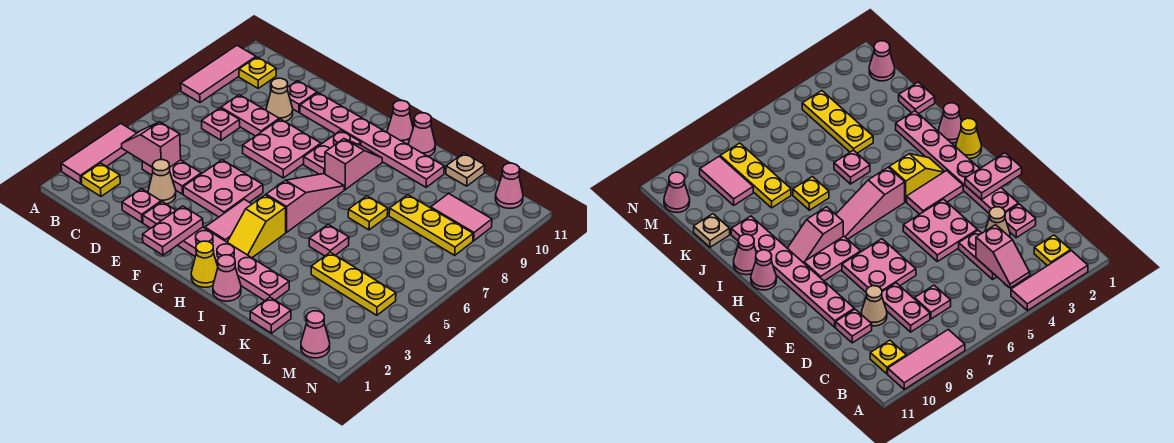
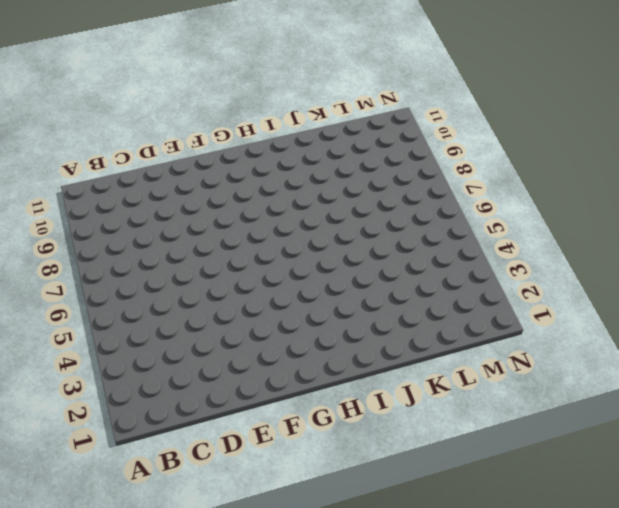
none -> pink 1x3 tile [61,124,136,184]
none -> pink 1x3 tile [181,46,256,103]
none -> yellow 1x1 plate [81,163,120,196]
none -> yellow 1x1 plate [239,57,276,88]

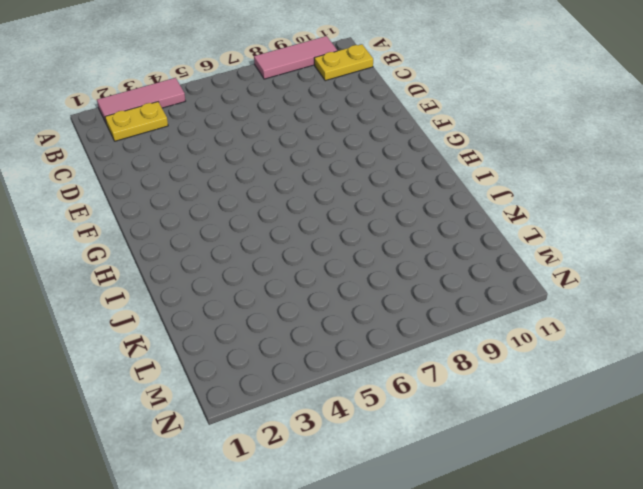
yellow 1x2 plate [105,102,168,141] -> yellow 1x1 plate [81,163,120,196]
yellow 1x2 plate [314,44,373,81] -> yellow 1x1 plate [239,57,276,88]
none -> pink 1x2 plate [142,160,201,194]
none -> pink 1x1 plate [202,108,240,140]
none -> pink 1x2 plate [221,95,279,136]
none -> pink 1x1 plate [122,189,161,223]

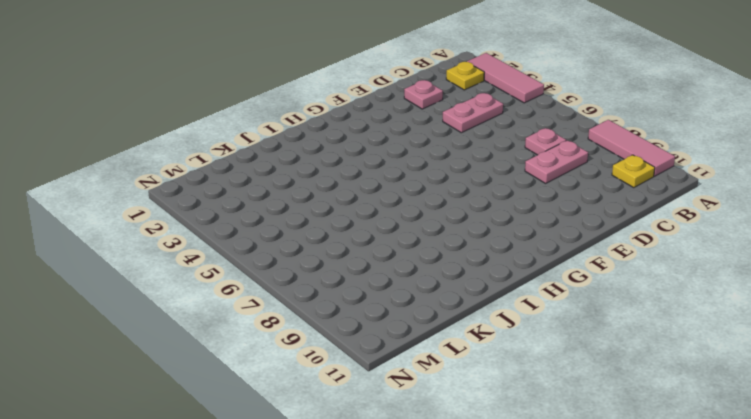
none -> tan 1x1 cone [148,160,176,204]
none -> tan 1x1 cone [266,78,293,122]
none -> pink 1x1 plate [288,81,317,113]
none -> pink 1x6 plate [143,202,289,301]

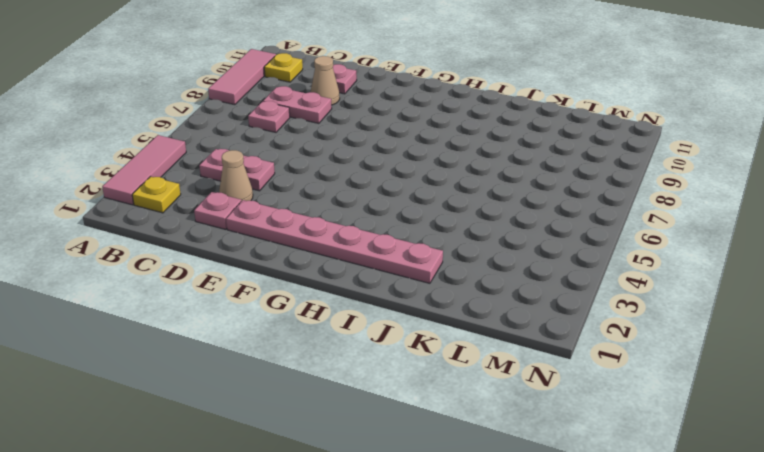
none -> pink 2x2 plate [183,160,263,217]
none -> pink 2x2 plate [243,119,321,178]
none -> pink 1x6 plate [300,93,444,187]
none -> pink 1x2 tile [205,199,252,242]

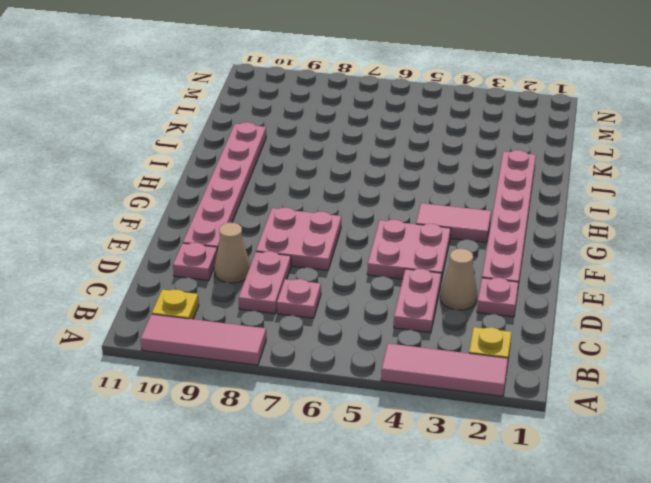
none -> pink 1x2 plate [304,130,361,174]
none -> yellow 1x1 cone [191,241,218,287]
none -> yellow 1x2 slope [227,195,286,258]
none -> pink 1x3 slope [266,174,344,232]

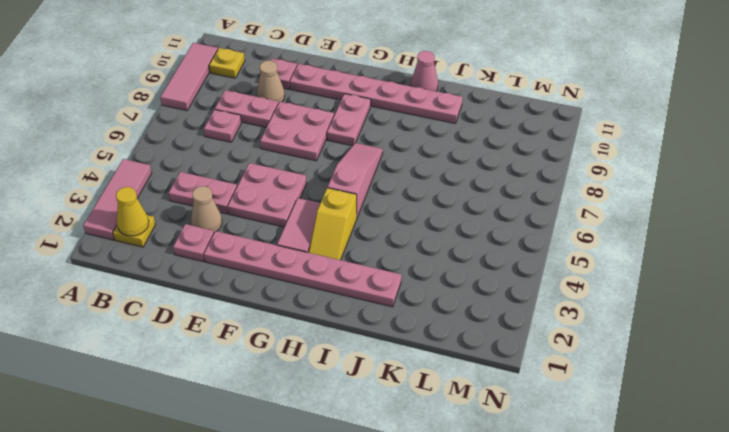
yellow 1x1 cone [116,187,149,236] -> yellow 1x1 cone moved to [191,241,218,287]
none -> pink 1x2 slope [325,139,382,190]
none -> pink 1x1 cone [387,101,413,144]
none -> pink 1x1 cone [213,255,241,301]
none -> pink 1x1 plate [309,225,349,256]

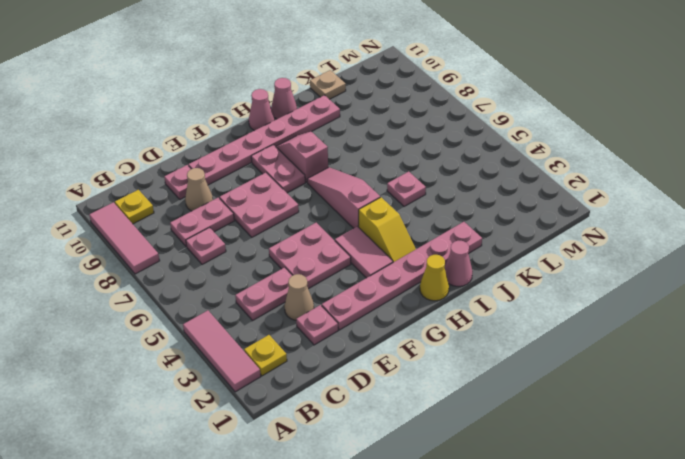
none -> yellow 1x1 plate [348,196,388,230]
none -> pink 1x1 plate [250,297,291,333]
none -> yellow 1x3 plate [311,252,396,315]
none -> yellow 1x3 plate [389,195,473,255]

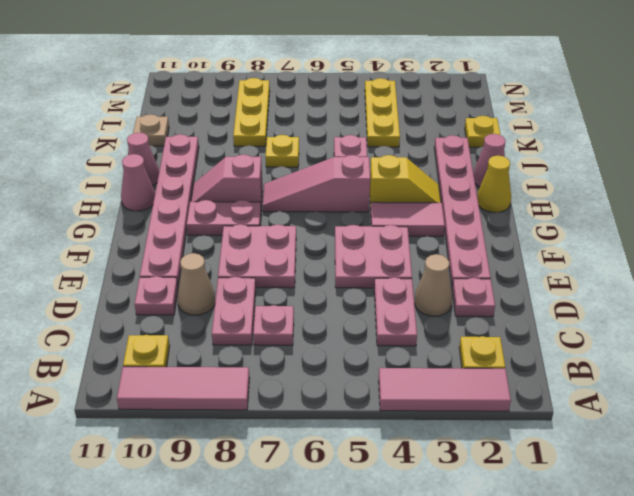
yellow 1x1 plate [465,116,501,147] -> pink 1x1 plate [250,297,291,333]
none -> pink 1x2 tile [431,194,492,241]
none -> pink 1x1 cone [301,311,330,358]
none -> pink 1x1 cone [495,163,523,208]
none -> pink 1x2 slope [122,122,181,167]

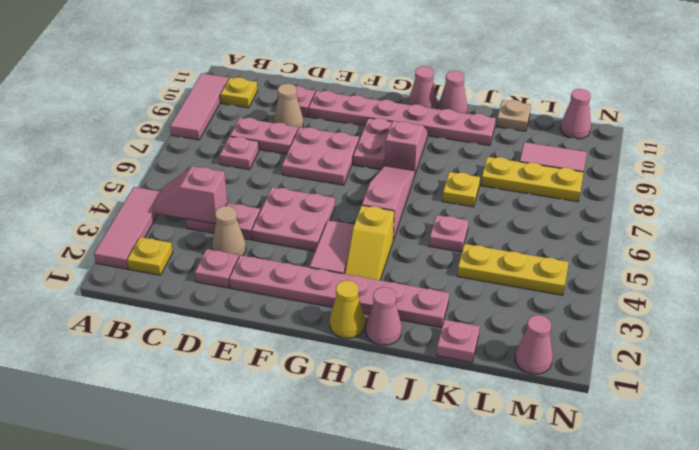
none -> pink 1x2 plate [143,206,203,255]

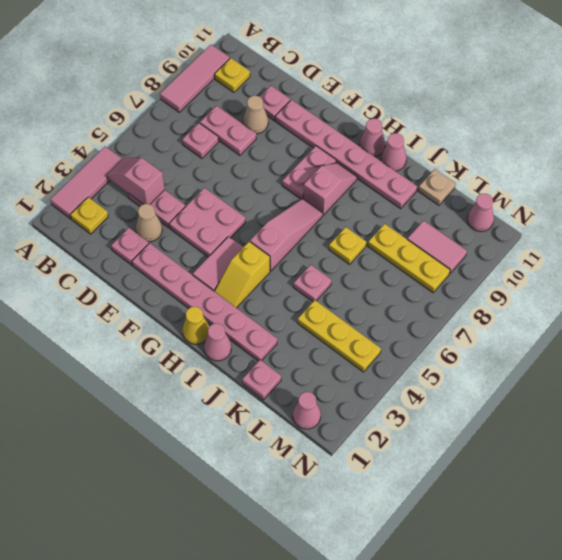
none -> pink 2x2 plate [243,119,321,178]
none -> pink 1x2 plate [143,206,203,255]

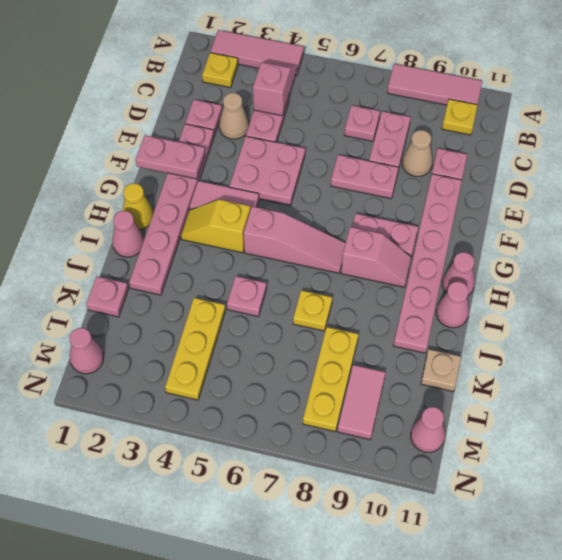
pink 1x2 plate [331,155,399,199] -> pink 2x2 plate [243,119,321,178]

